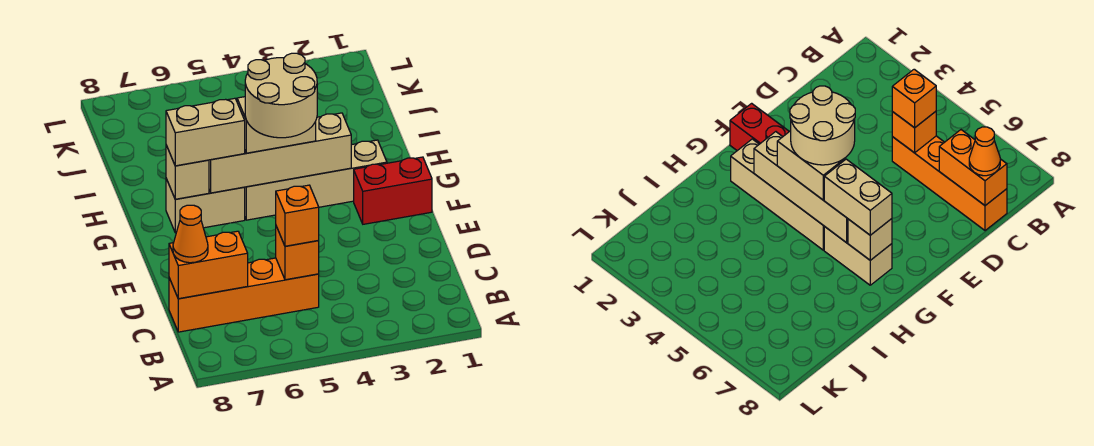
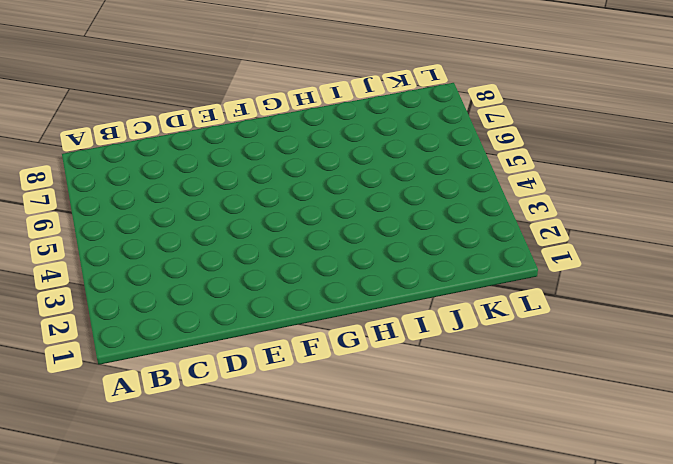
none -> orange 1x4 brick [169,258,319,332]
none -> red 1x2 brick [354,157,432,224]
none -> tan 1x4 brick [245,140,387,220]

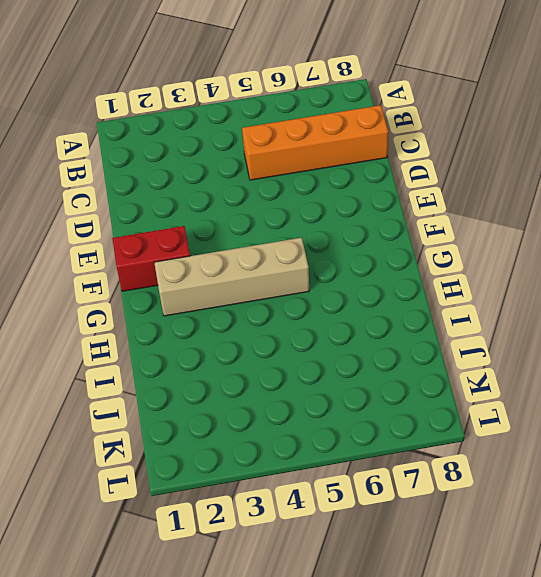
none -> tan 1x2 brick [166,179,245,233]
none -> orange 1x1 brick [276,226,319,280]
none -> orange 1x2 brick [169,231,248,299]

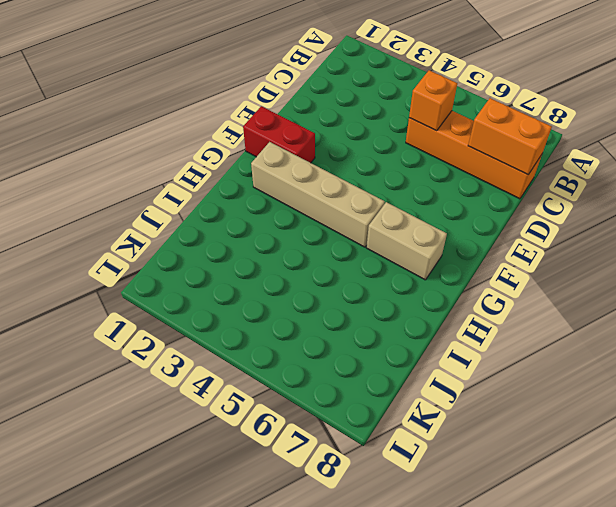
none -> tan 1x4 brick [209,113,351,193]
none -> tan 1x1 brick [166,145,209,199]
none -> orange 1x1 brick [276,185,319,246]

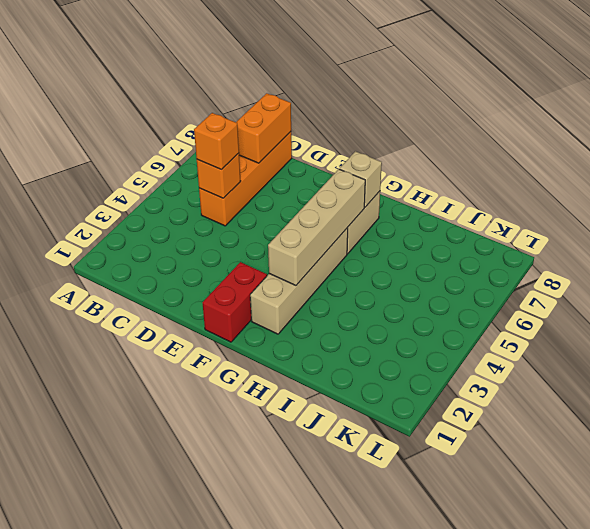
none -> orange 1x1 cone [173,205,208,263]
none -> tan 1x2 brick [237,97,316,153]
none -> tan 1x2 brick [166,98,245,166]

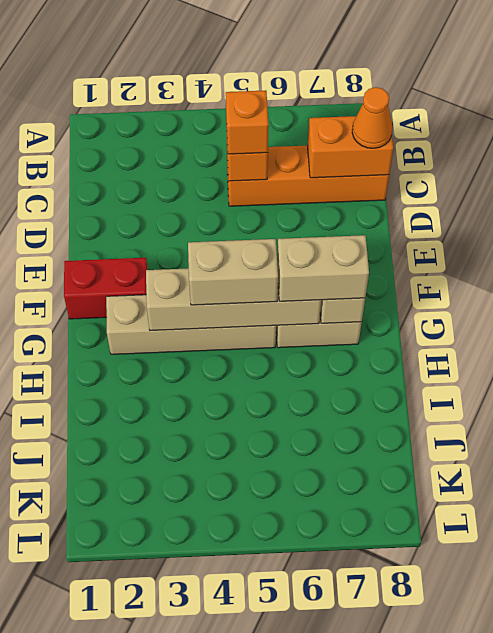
none -> tan 2x2 round brick [245,53,317,138]

